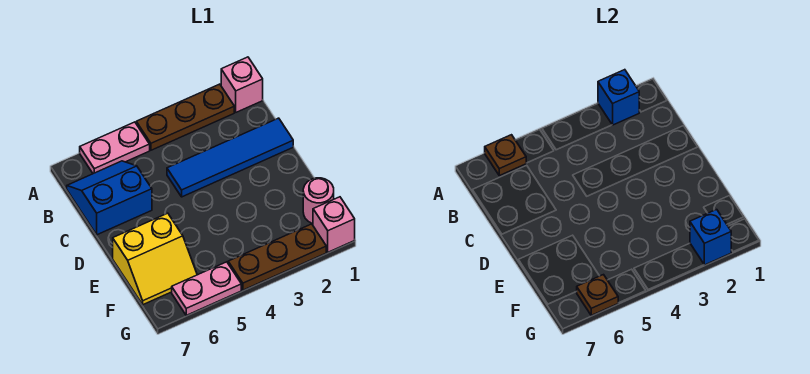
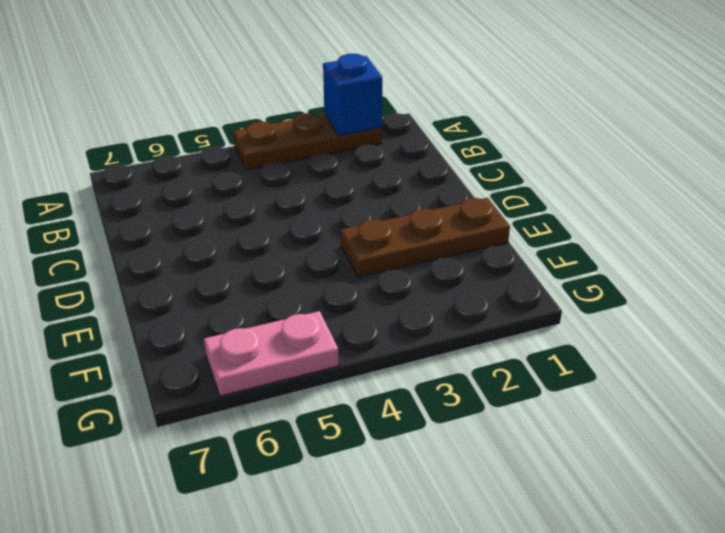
brown 1x3 plate [341,198,510,277] -> brown 1x3 plate moved to [228,224,326,290]
none -> pink 1x1 brick [221,57,263,112]
none -> pink 1x2 plate [80,122,150,174]
none -> blue 2x2 slope [67,161,152,235]

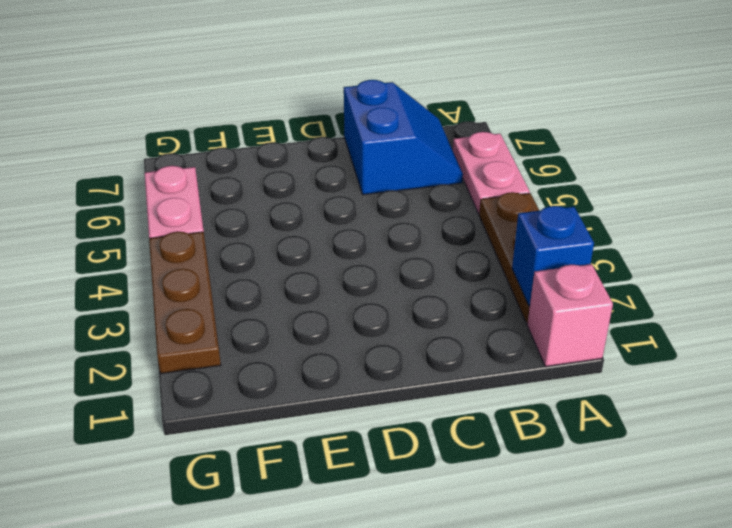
none -> blue 1x4 tile [167,118,293,197]
none -> yellow 2x2 slope [113,213,197,305]
none -> pink 1x1 round brick [303,178,334,224]

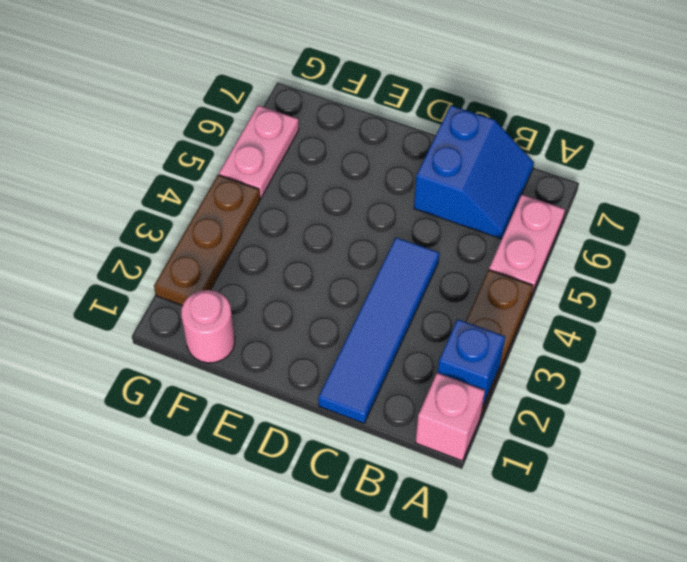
none -> yellow 2x2 slope [113,213,197,305]
none -> pink 1x1 brick [313,197,355,252]
none -> brown 1x1 plate [485,135,526,176]

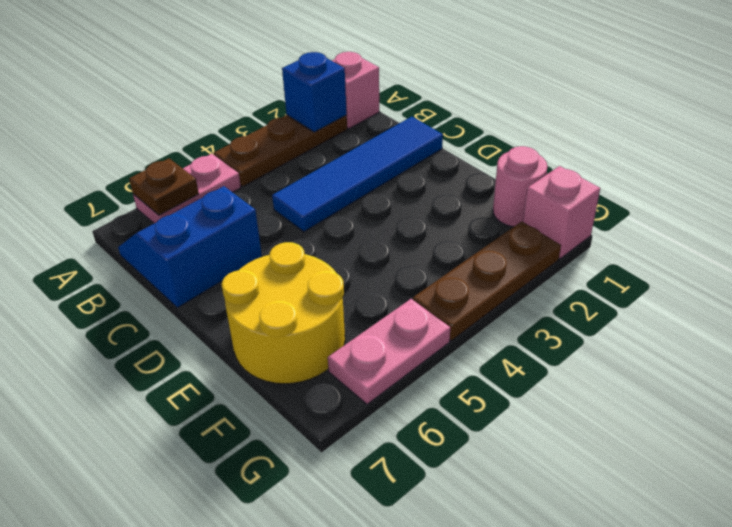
yellow 2x2 round brick [222,242,345,384] -> yellow 2x2 slope [113,213,197,305]
none -> blue 1x1 brick [690,209,731,265]
none -> brown 1x1 plate [576,275,618,315]

